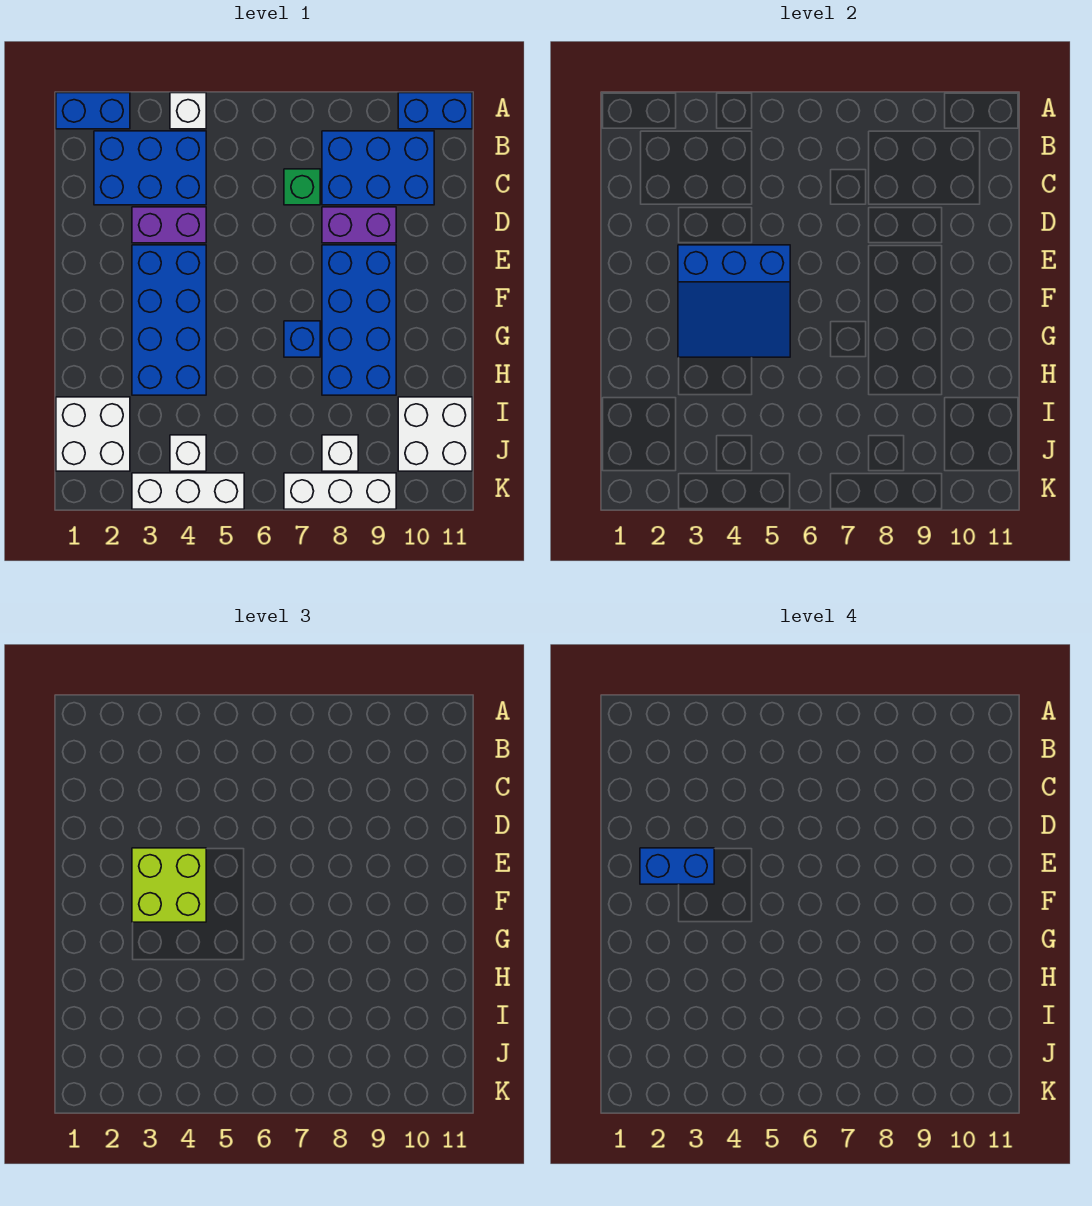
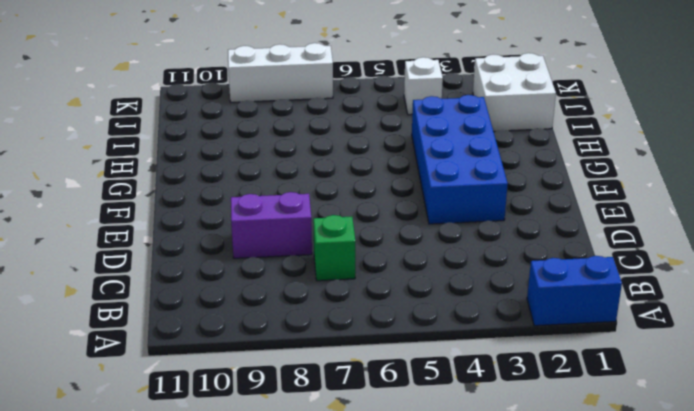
none -> white 1x1 brick [170,93,206,129]
none -> blue 1x2 brick [398,93,472,129]
none -> blue 2x3 brick [94,131,206,205]

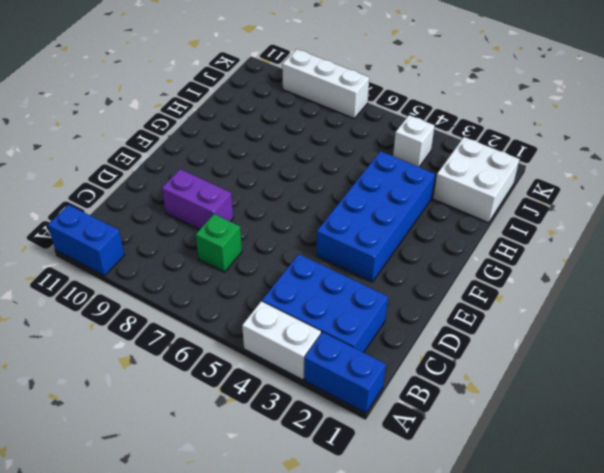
white 1x2 brick [242,301,321,380] -> white 1x1 brick [170,93,206,129]
none -> blue 2x3 brick [322,131,434,205]
none -> purple 1x2 brick [132,207,206,243]
none -> blue 2x4 brick [322,245,396,395]

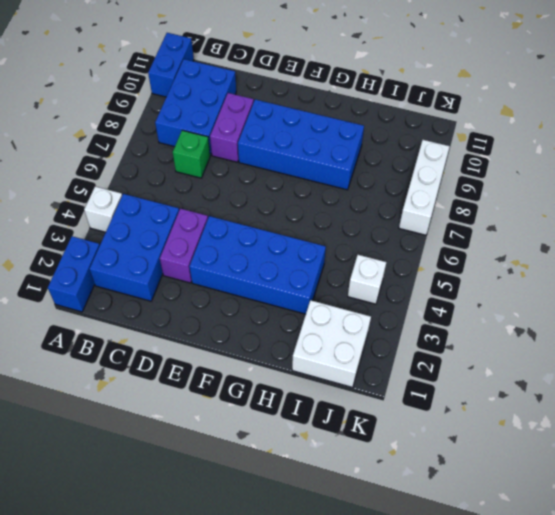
none -> blue 1x1 brick [284,321,320,357]
none -> white 2x2 brick [398,397,472,471]
none -> white 1x1 brick [322,435,358,471]

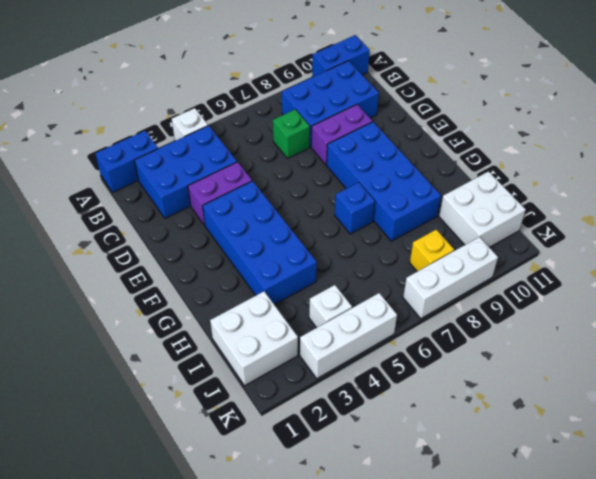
yellow 1x1 brick [410,230,454,271] -> white 1x1 brick [322,435,358,471]
none -> blue 3x3 slope [678,245,790,357]
none -> lime 2x2 brick [132,848,206,922]
none -> blue 1x2 brick [640,848,714,884]

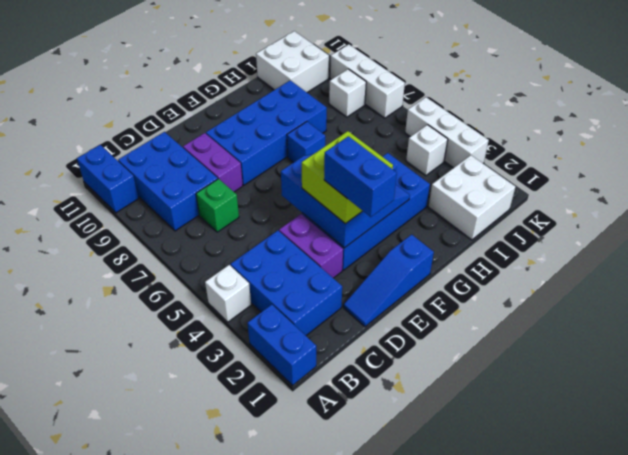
blue 1x3 slope [344,234,434,327] -> none

